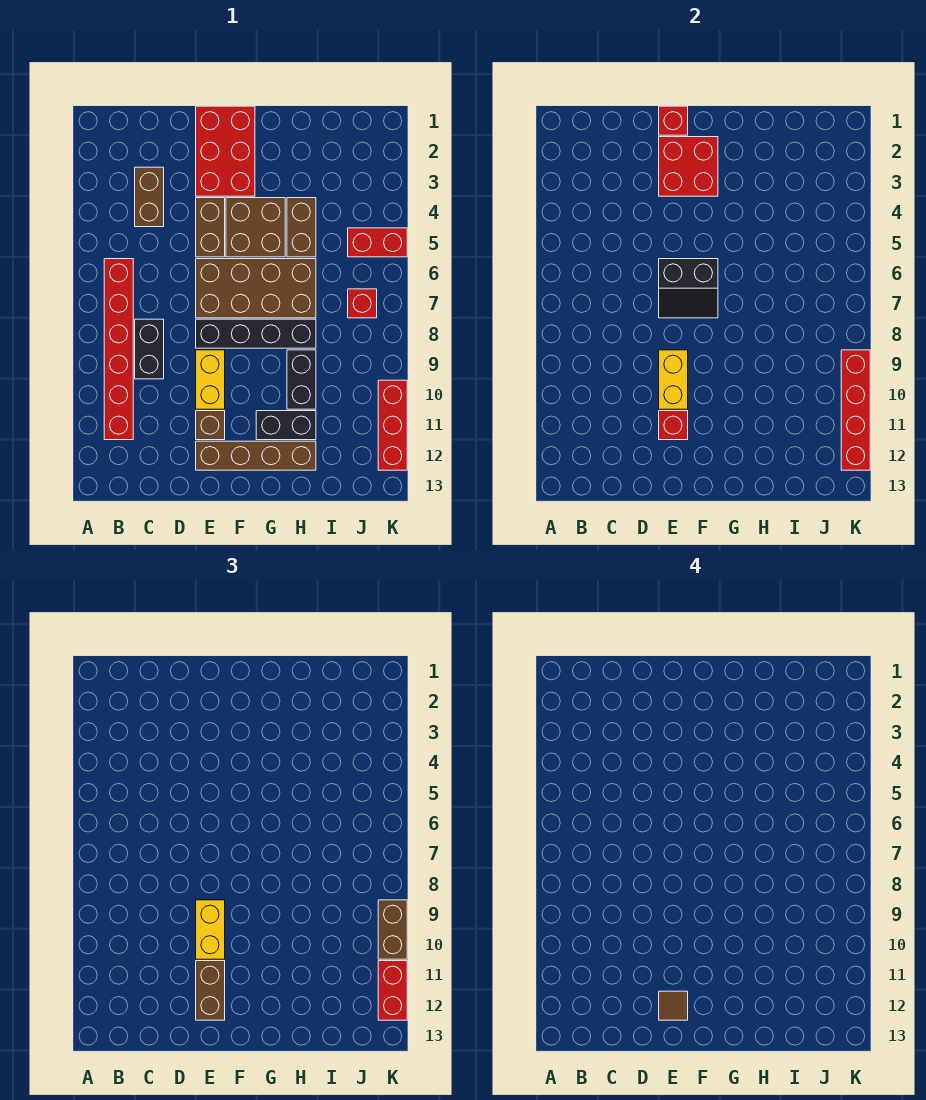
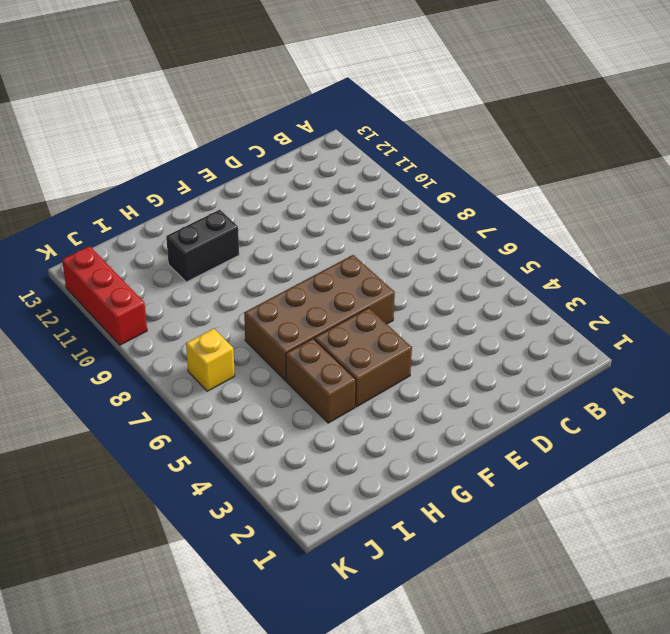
yellow 1x1 brick [186,329,235,391] -> red 1x1 brick [348,289,377,318]
none -> red 1x6 brick [104,259,133,440]
none -> brown 1x2 brick [135,167,164,227]
none -> black 1x2 brick [135,319,164,379]

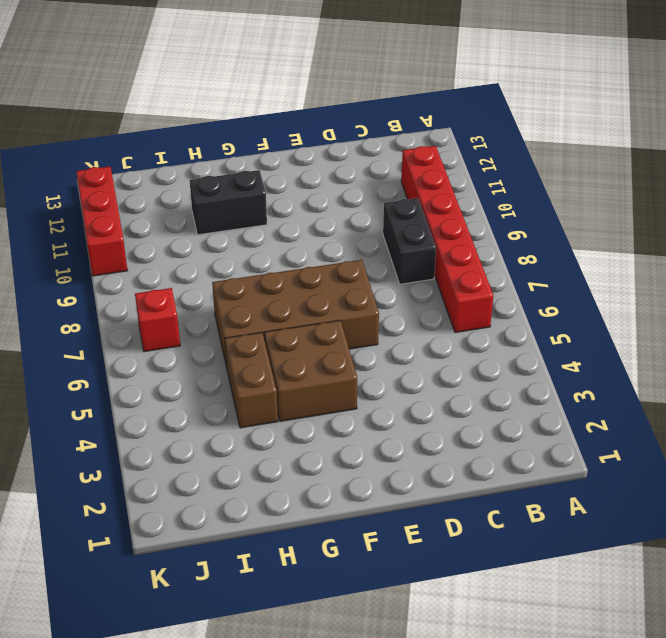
none -> brown 1x2 brick [135,167,164,227]
none -> red 2x3 brick [196,106,255,196]
none -> brown 1x2 brick [196,198,225,257]

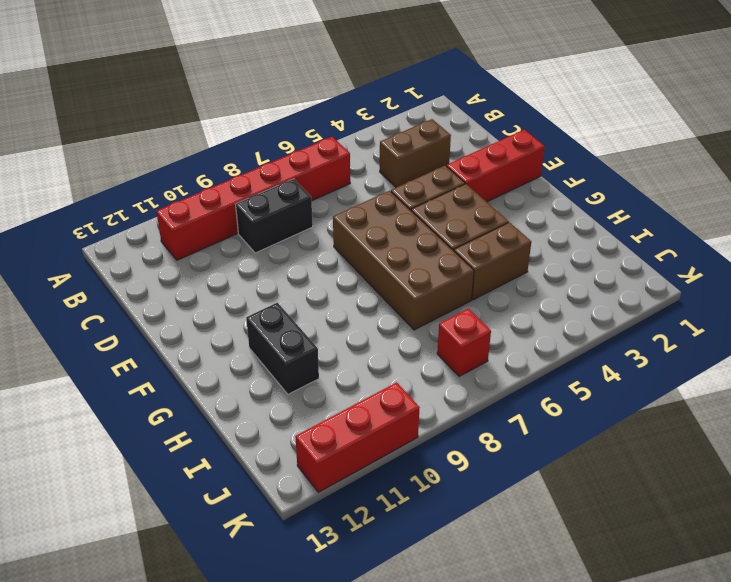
red 1x3 brick [447,130,545,202] -> red 2x3 brick [196,106,255,196]
none -> black 1x4 brick [196,319,316,348]
none -> yellow 1x2 brick [196,350,225,409]
none -> brown 1x1 brick [196,411,225,440]

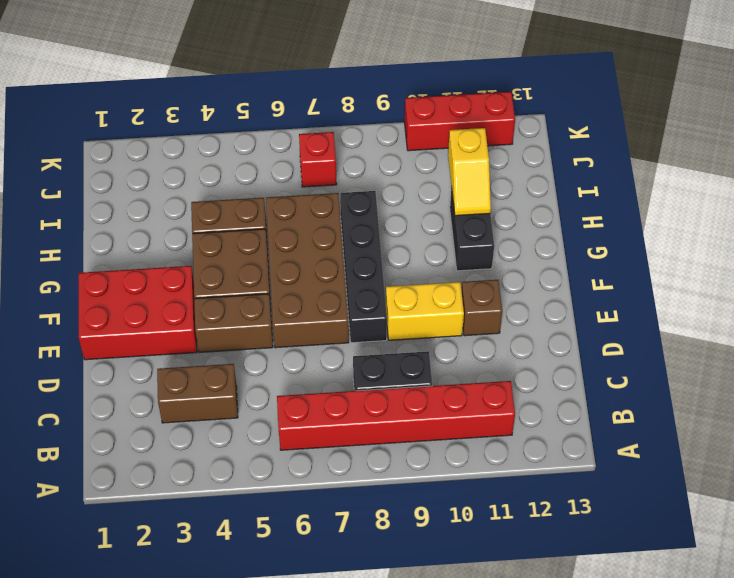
yellow 1x2 slope [448,128,491,216] -> none
none -> brown 1x4 brick [196,441,316,470]
none -> black 1x2 brick [287,350,316,409]
none -> red 1x2 brick [348,228,407,257]

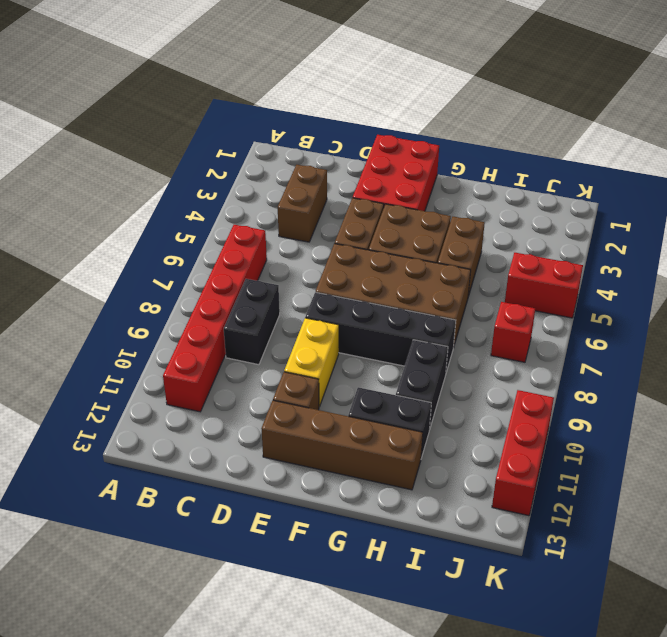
none -> red 1x1 brick [659,106,688,135]
none -> red 2x2 brick [659,137,718,196]
none -> black 2x2 slope [659,259,718,318]

